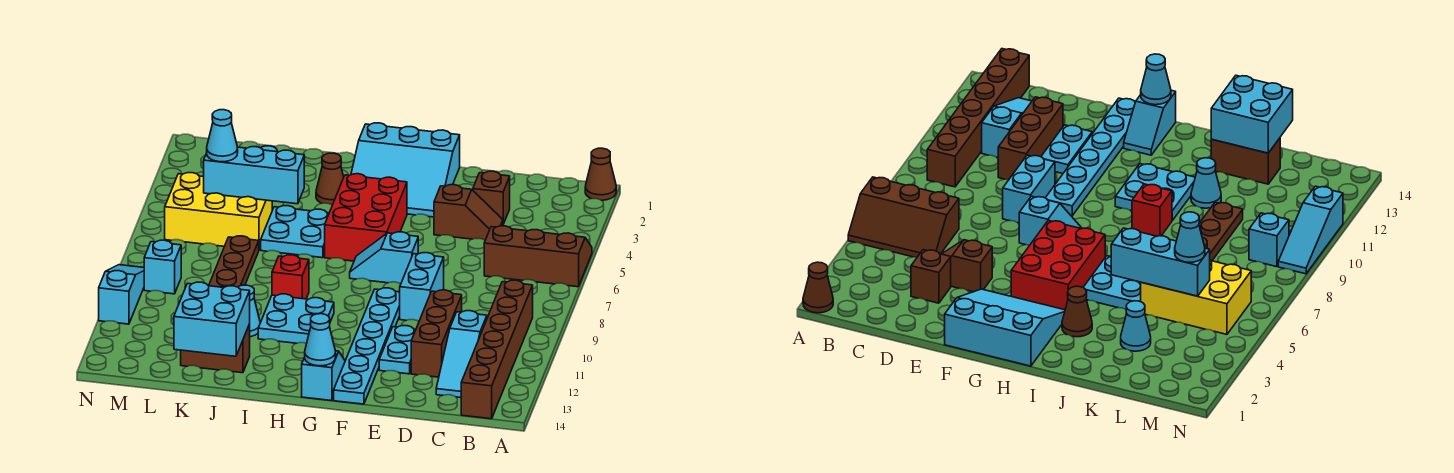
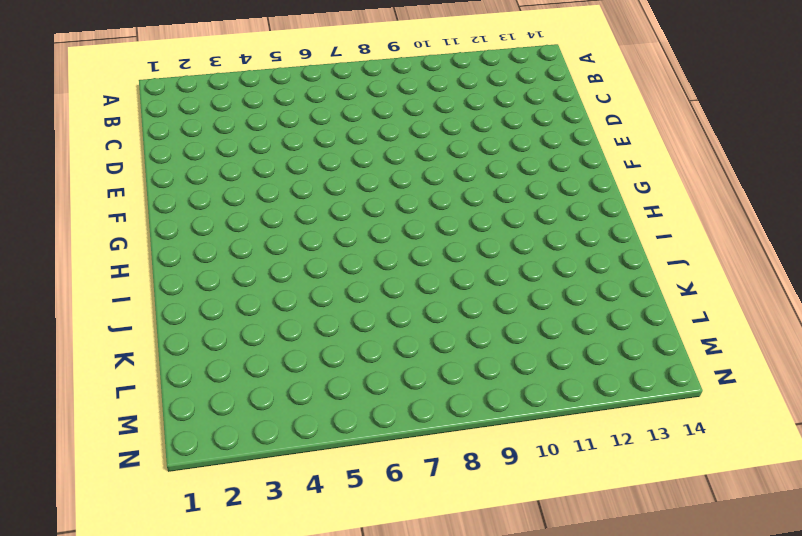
none -> brown 1x1 cone [585,148,616,200]
none -> brown 2x3 slope [484,226,592,287]
none -> brown 1x6 brick [461,280,533,419]

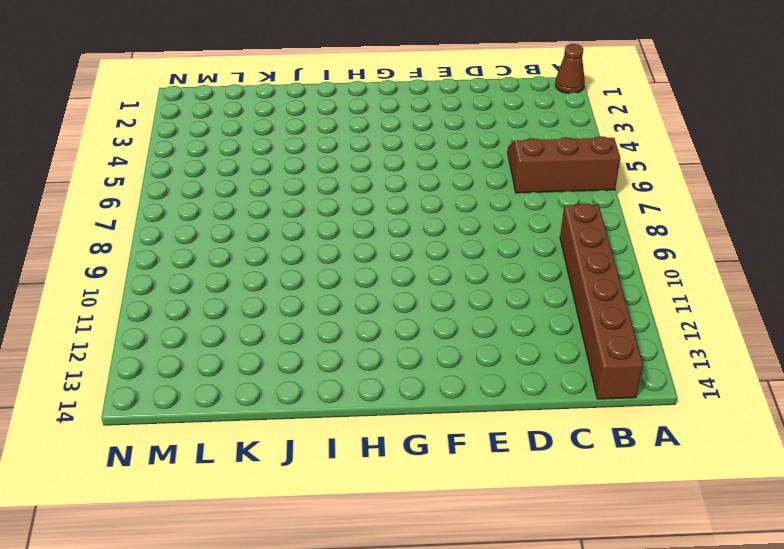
none -> cyan 1x3 slope [436,311,487,398]
none -> brown 1x1 brick [473,171,510,224]
none -> brown 1x2 slope [434,185,503,240]

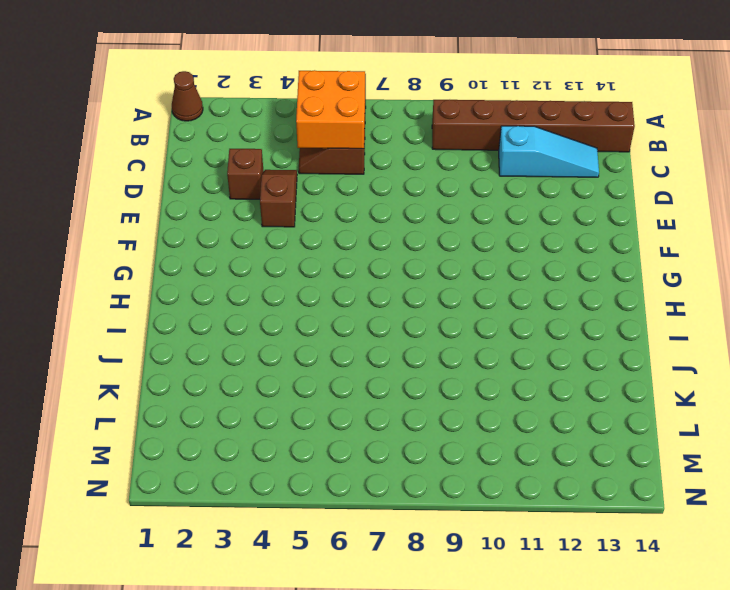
orange 2x2 brick [296,70,365,149] -> none
none -> brown 1x3 brick [411,290,462,377]
none -> cyan 1x2 brick [400,253,444,321]
none -> cyan 1x2 plate [379,326,416,374]

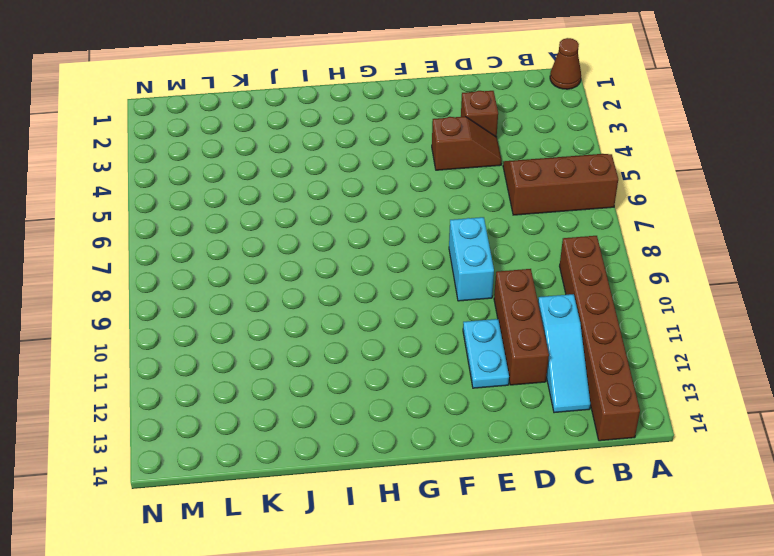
none -> cyan 3x3 slope [351,123,460,217]
none -> cyan 1x2 slope [350,232,418,284]
none -> cyan 1x6 plate [334,288,400,404]

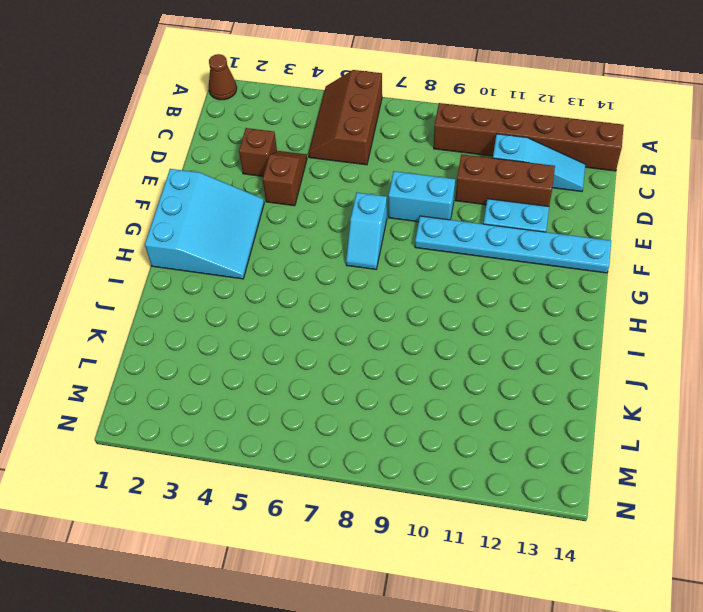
none -> red 2x3 brick [325,174,407,261]
none -> cyan 1x2 slope [302,351,345,401]
none -> cyan 2x2 plate [258,294,334,343]

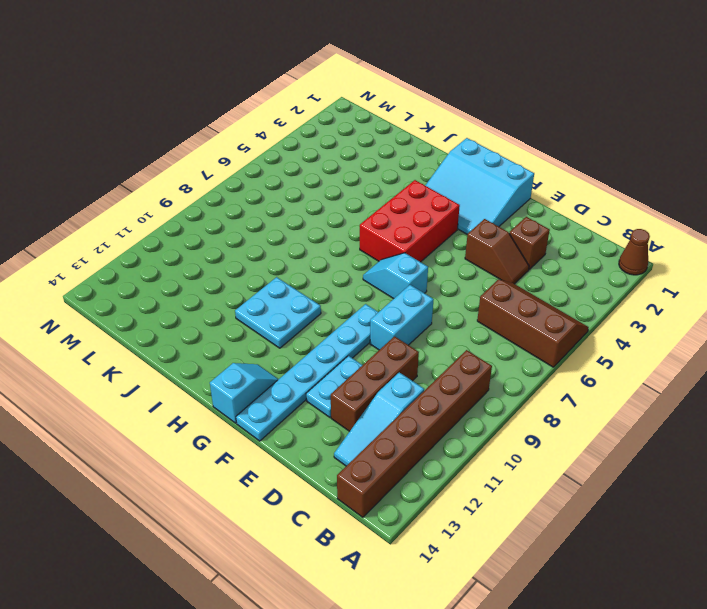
none -> brown 1x1 cone [316,153,344,205]
none -> cyan 2x2 plate [261,206,329,258]
none -> red 1x1 brick [272,255,309,299]

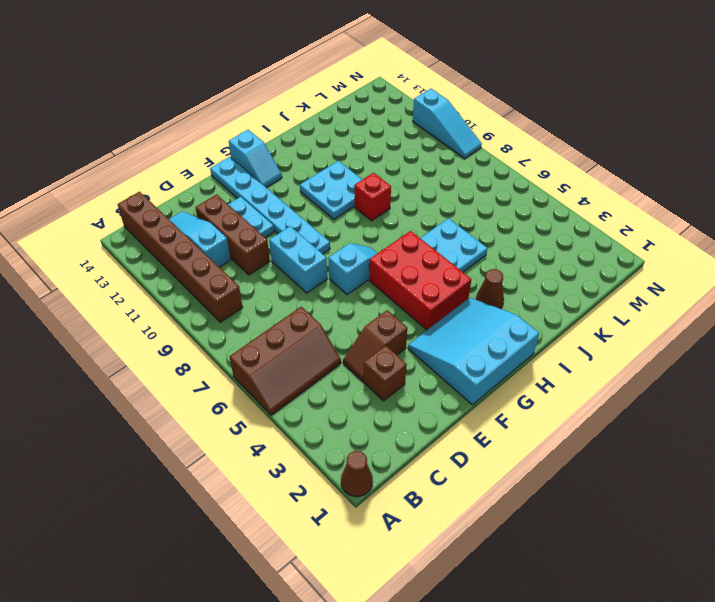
none -> cyan 1x1 cone [238,285,260,337]
none -> brown 1x2 brick [181,324,250,373]
none -> cyan 1x1 cone [1121,301,1151,351]

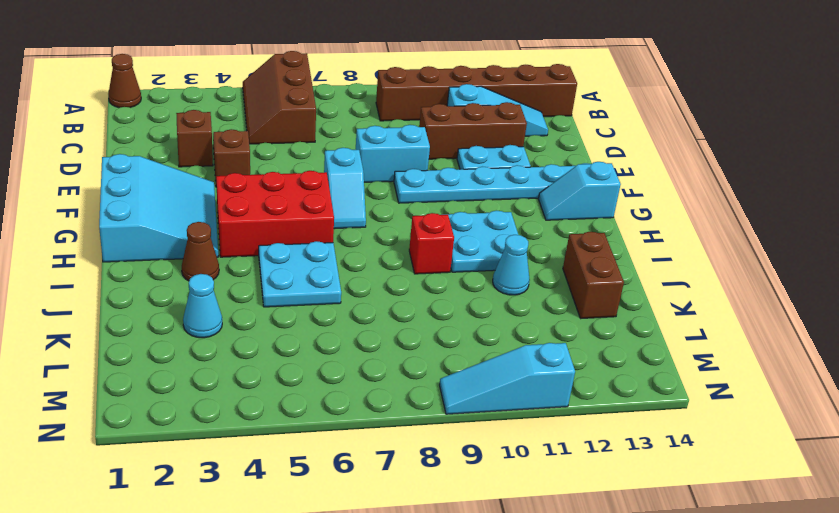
none -> yellow 2x3 brick [165,173,272,249]
none -> brown 1x4 plate [209,236,259,287]
none -> cyan 1x1 brick [144,240,181,294]

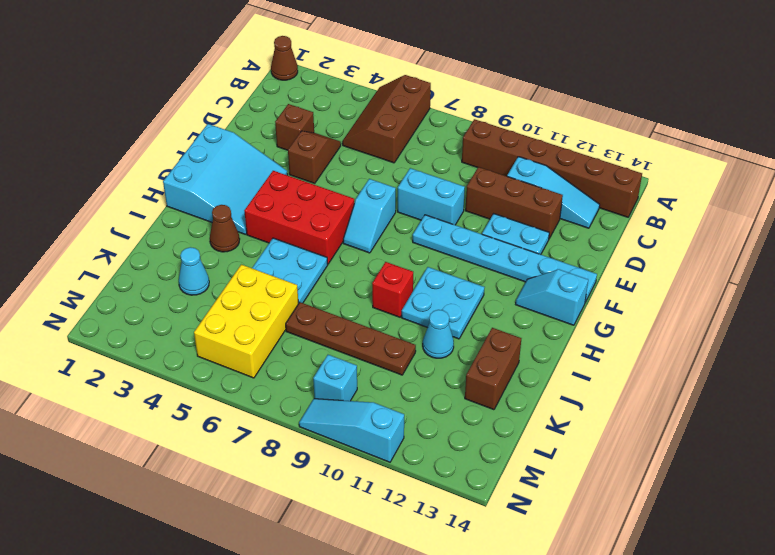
none -> cyan 1x1 cone [305,314,336,366]
none -> cyan 1x3 brick [204,147,304,204]
none -> cyan 2x2 brick [174,282,250,356]

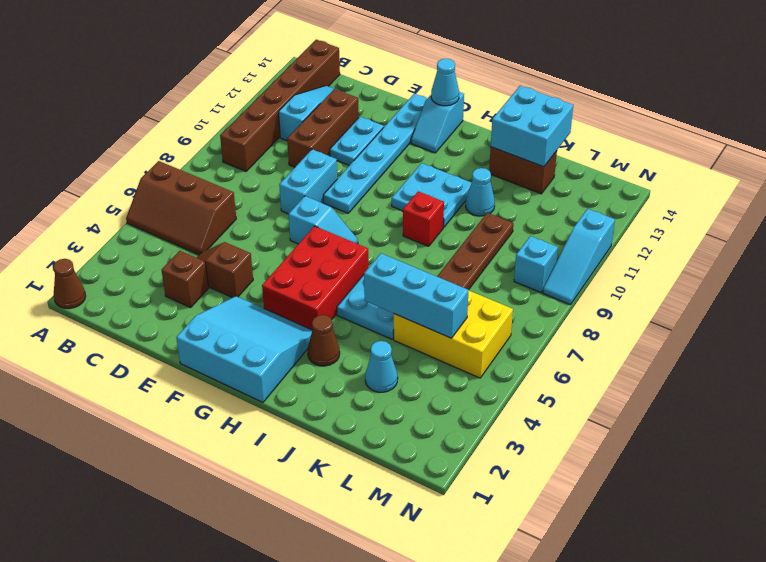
none -> cyan 1x1 cone [207,110,238,162]

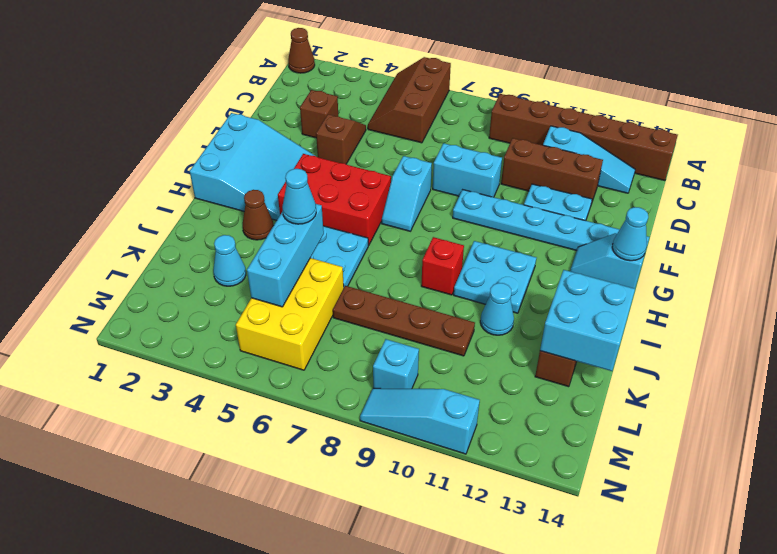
cyan 1x1 cone [282,169,316,224] -> cyan 1x1 cone moved to [207,110,238,162]

